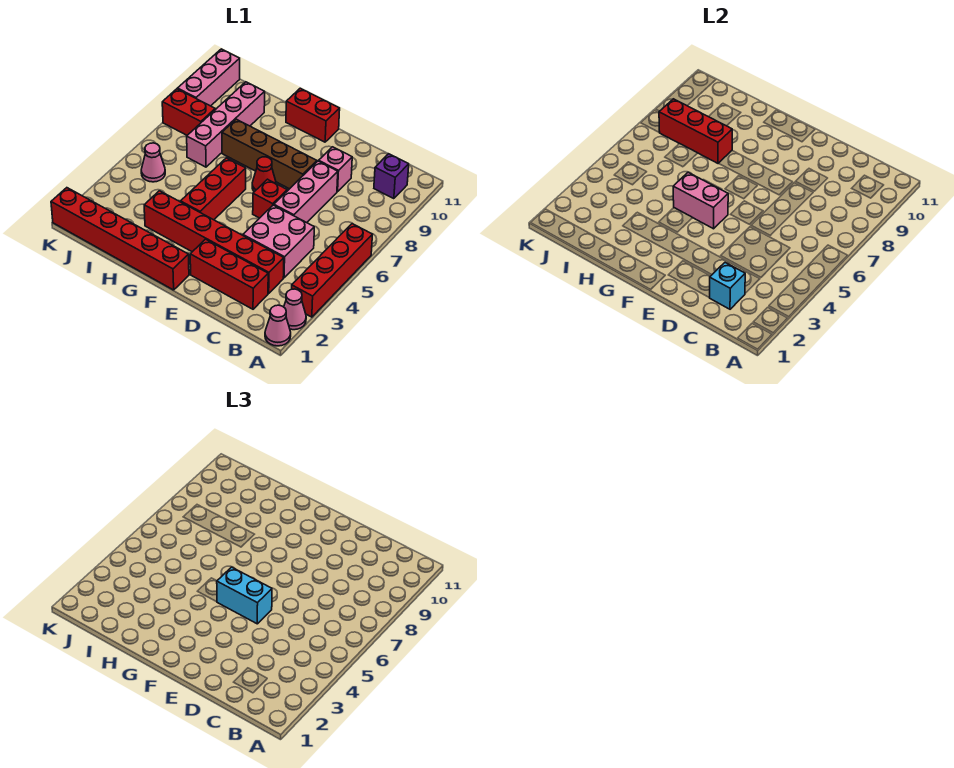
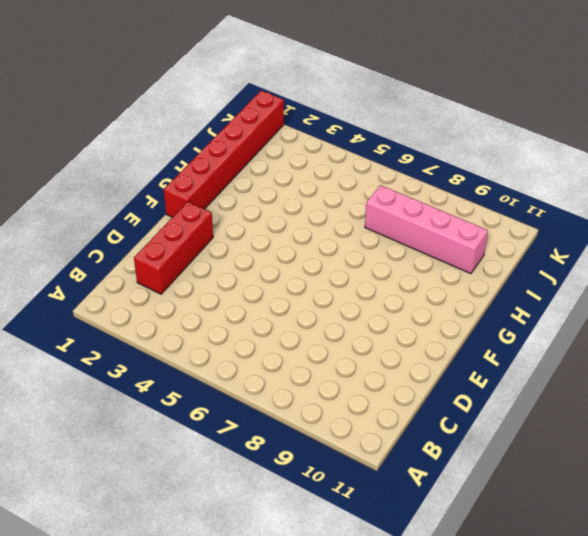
none -> pink 1x1 cone [265,305,291,346]
none -> pink 1x1 cone [284,289,306,330]
none -> red 1x4 brick [292,224,372,317]

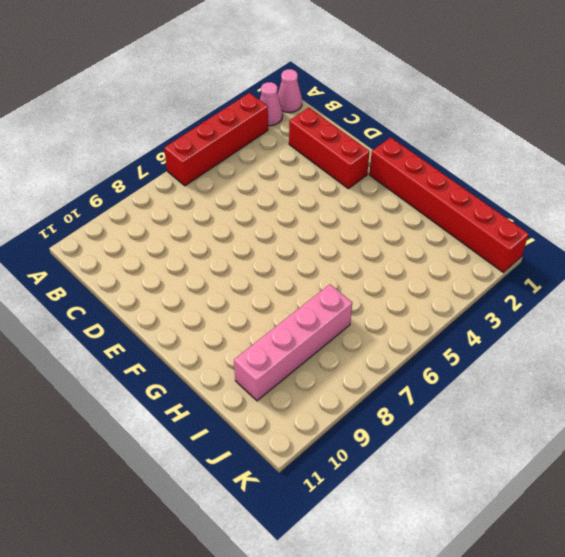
none -> purple 1x1 brick [374,154,409,199]
none -> red 1x6 brick [144,191,284,293]
none -> pink 2x2 brick [243,205,314,278]

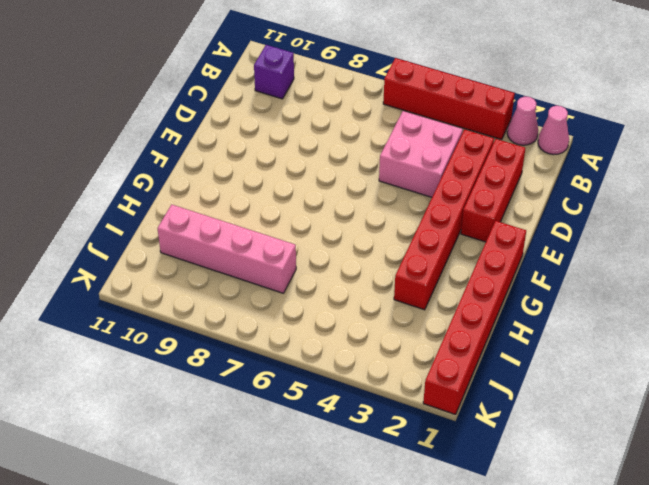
none -> pink 1x3 brick [274,161,338,223]
none -> pink 1x1 brick [319,147,352,192]
none -> red 1x1 brick [253,179,287,218]

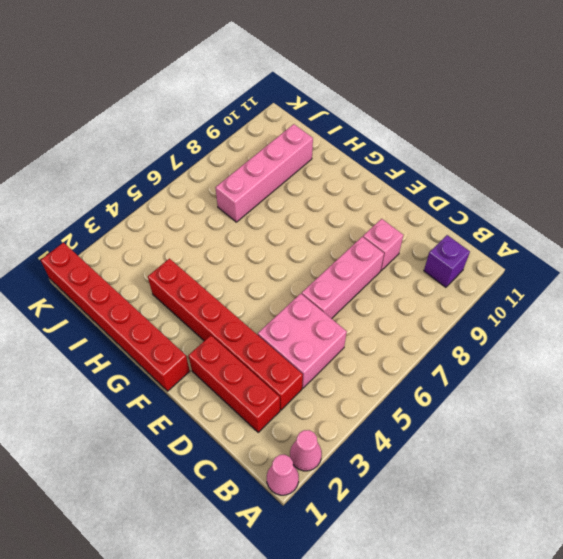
none -> red 1x4 brick [292,224,372,317]
none -> red 1x1 brick [253,179,287,218]
none -> brown 1x4 brick [222,119,317,189]

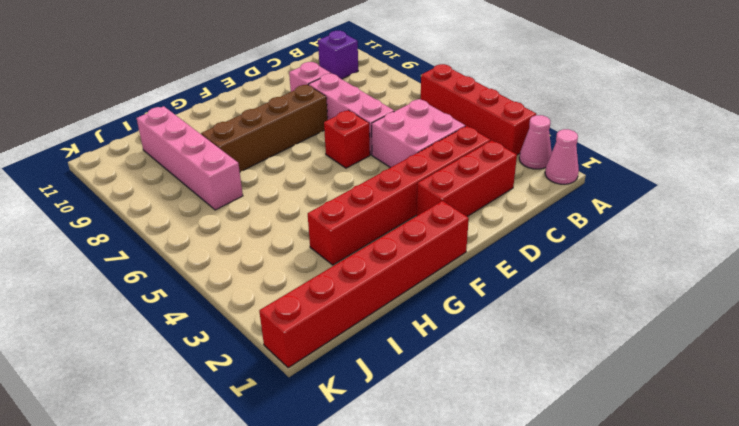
none -> red 1x1 cone [252,157,276,192]
none -> red 1x2 brick [286,88,340,142]
none -> red 1x3 brick [181,158,246,220]

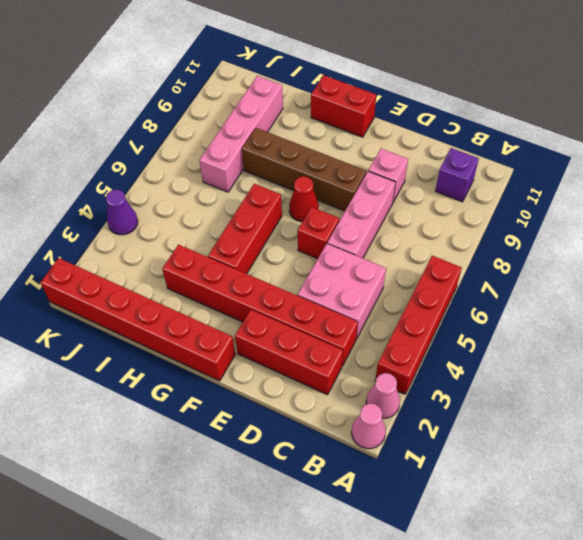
purple 1x1 cone [106,190,138,235] -> none
none -> pink 1x1 cone [141,143,165,182]
none -> red 1x2 brick [162,89,215,135]
none -> pink 1x3 brick [177,49,240,106]

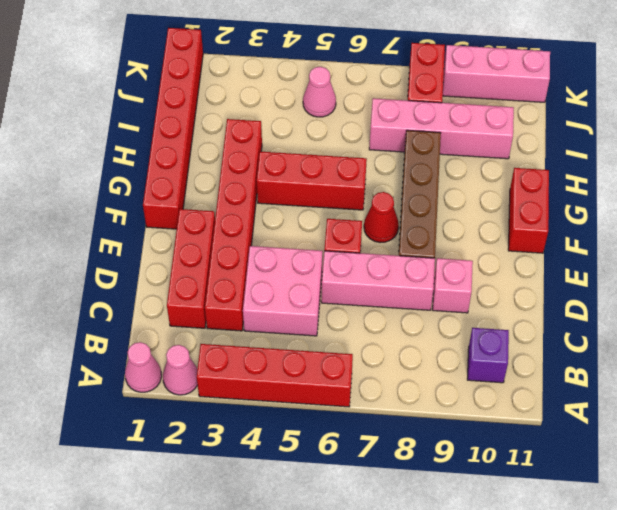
none -> cyan 1x1 brick [710,263,745,309]
none -> pink 1x2 brick [673,173,728,229]
none -> red 1x3 brick [659,99,732,163]

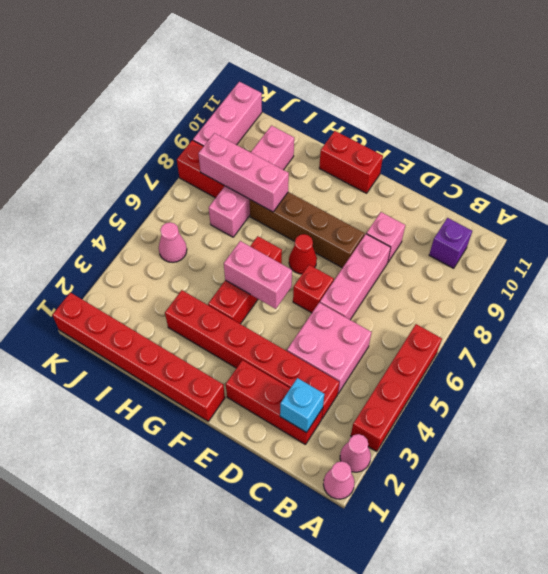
pink 1x3 brick [198,133,289,212] -> red 1x3 brick [659,99,732,163]
none -> cyan 1x2 brick [217,567,272,624]

